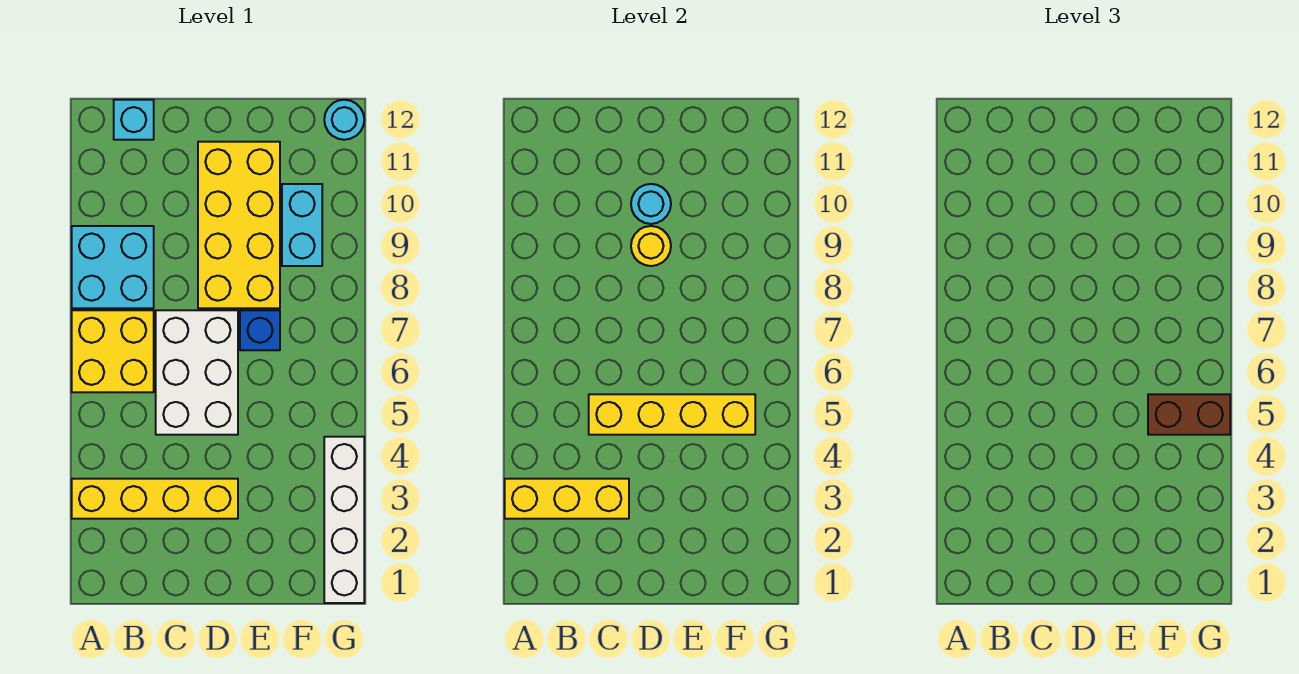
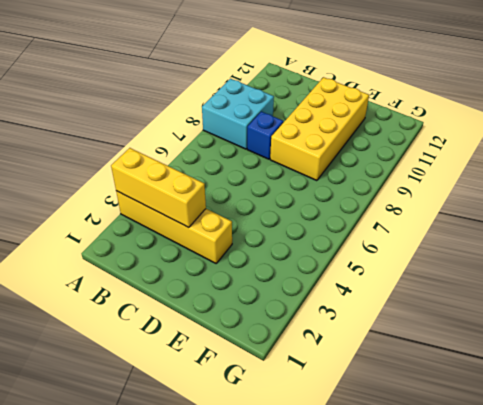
blue 1x1 brick [247,112,283,159] -> blue 1x1 brick moved to [240,310,280,350]
none -> yellow 2x2 brick [72,310,154,392]
none -> cyan 1x1 brick [114,100,154,140]
none -> white 2x3 brick [156,310,238,435]

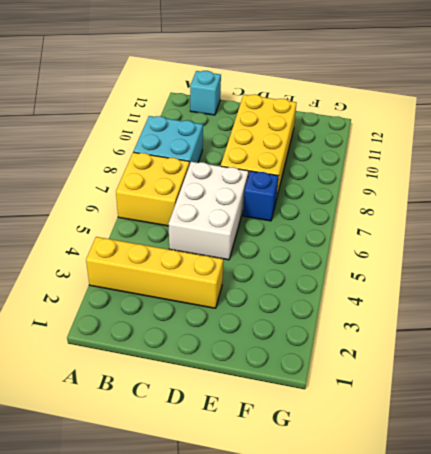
none -> cyan 1x2 brick [282,184,322,266]
none -> white 1x4 brick [324,437,364,603]
none -> cyan 1x1 round brick [324,100,364,140]

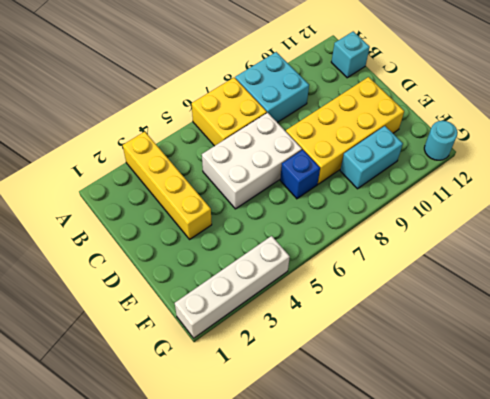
none -> yellow 1x3 brick [505,479,629,519]
none -> yellow 1x4 brick [589,394,755,435]
none -> yellow 1x1 round brick [631,226,671,266]

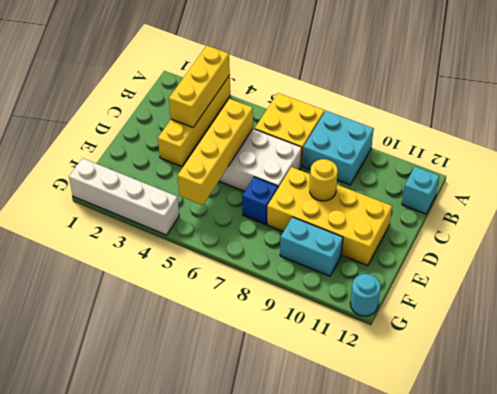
none -> cyan 1x1 round brick [631,184,671,224]
none -> brown 1x2 brick [1148,394,1230,435]

